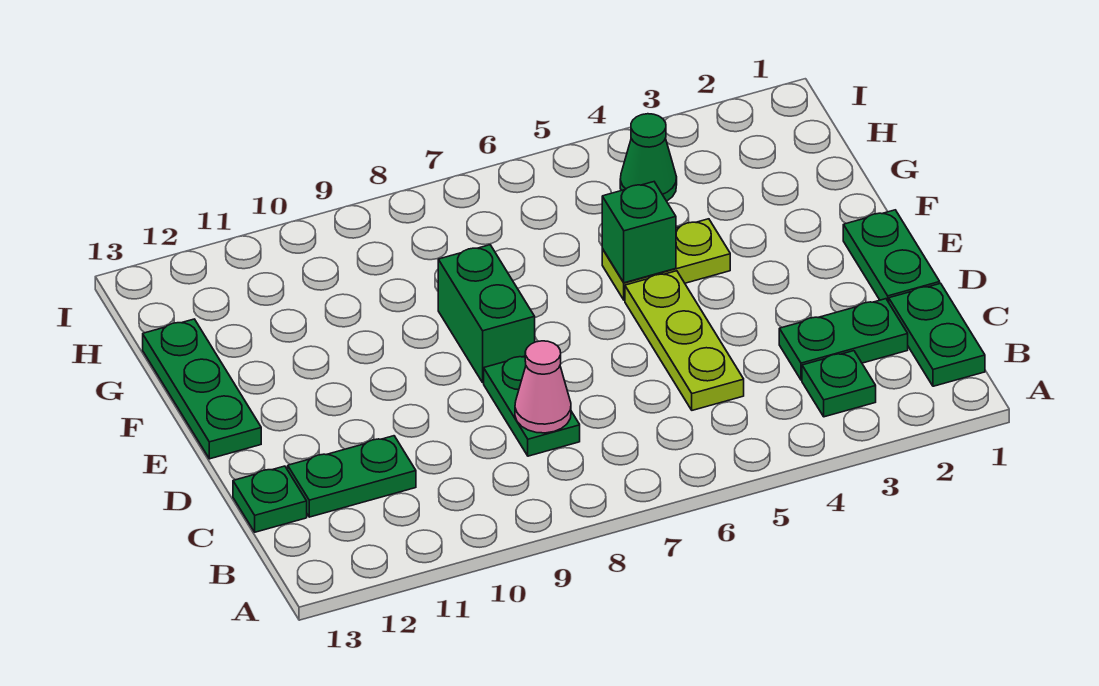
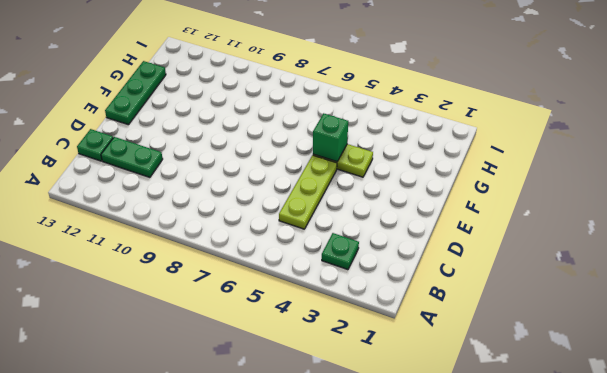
none -> green 1x2 plate [889,283,985,386]
none -> green 1x2 plate [779,299,908,380]
none -> green 1x2 plate [484,356,580,456]

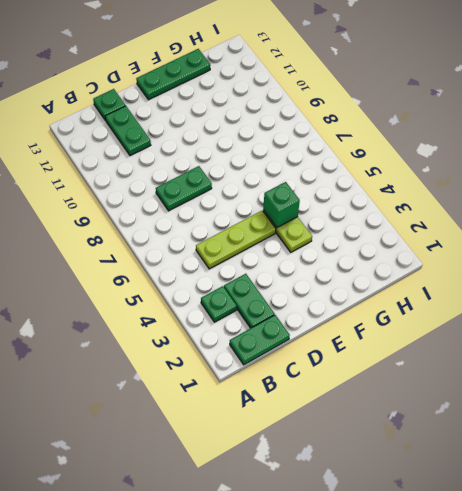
none -> green 1x2 plate [843,210,940,302]
none -> green 1x2 brick [438,245,535,383]
none -> green 1x1 cone [620,114,677,201]

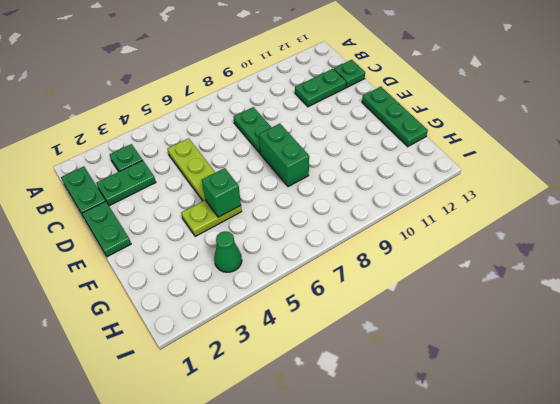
none -> pink 1x1 cone [515,341,571,433]

